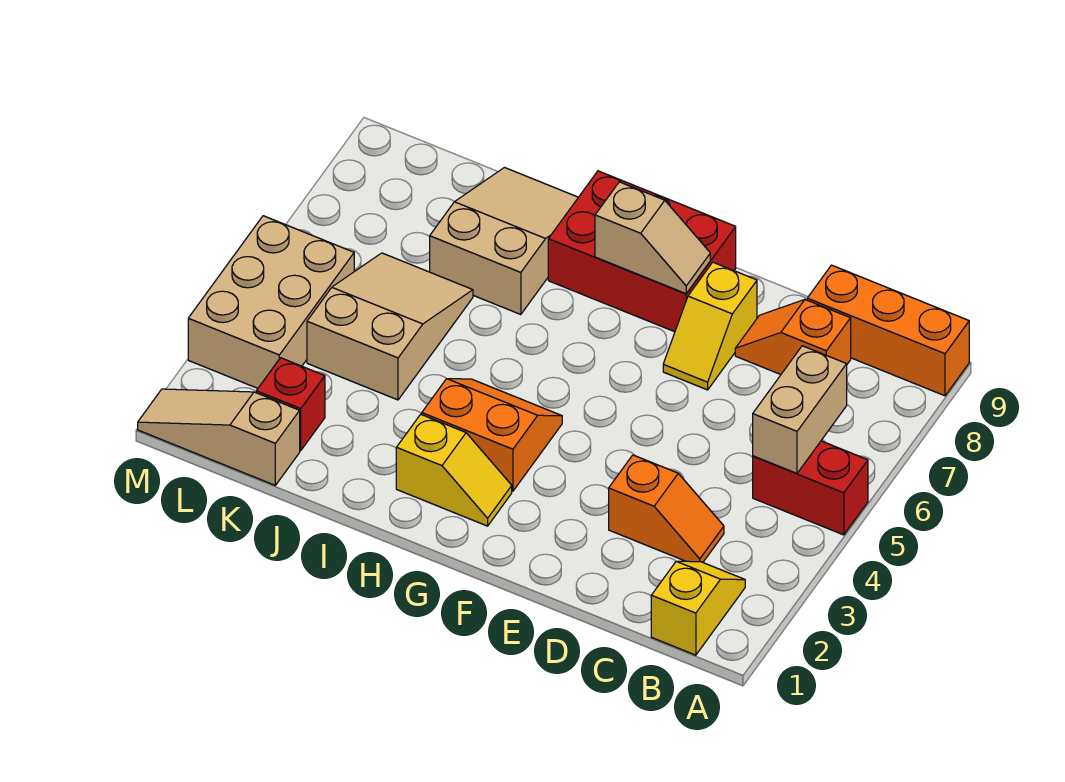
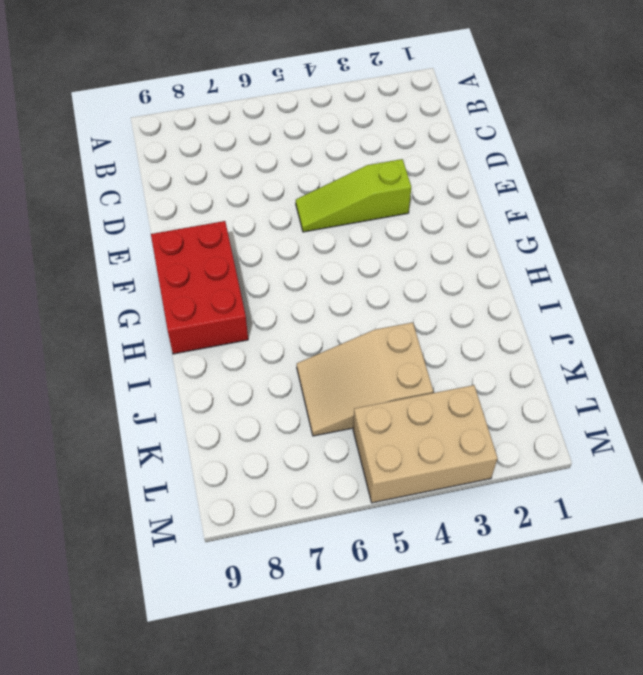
lime 1x3 slope [296,159,411,232] -> none
none -> red 1x2 brick [753,441,868,535]
none -> orange 1x3 brick [807,265,969,396]
none -> yellow 1x2 slope [651,561,745,655]

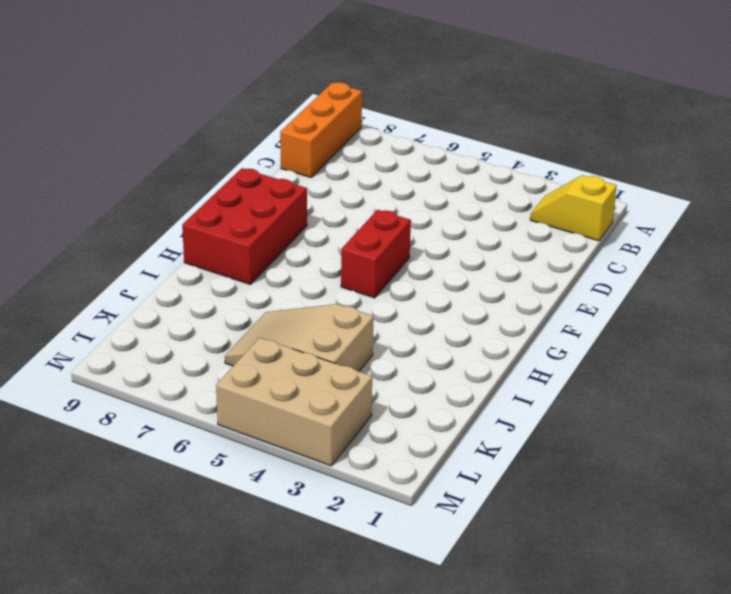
red 1x2 brick [341,210,411,298] -> red 1x2 brick moved to [753,441,868,535]
none -> orange 1x2 slope [609,455,724,562]
none -> orange 1x2 slope [735,300,851,374]
none -> yellow 1x2 slope [663,262,757,390]

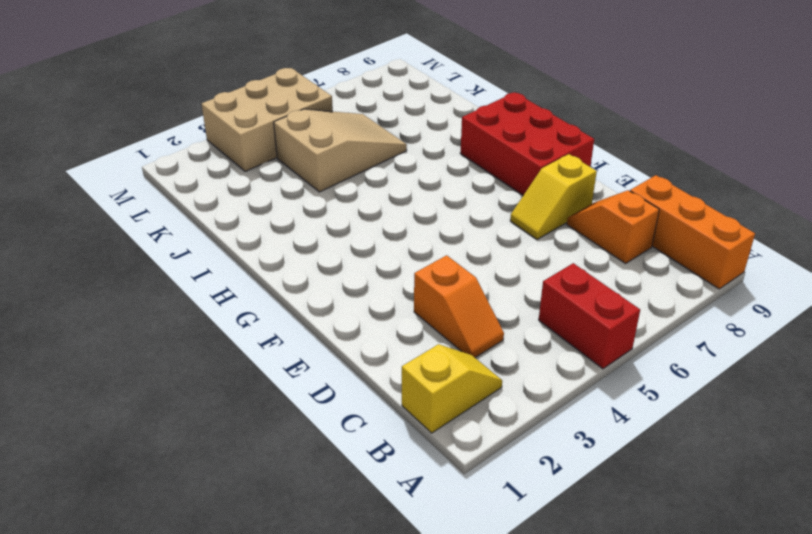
none -> yellow 1x2 slope [396,414,512,526]
none -> orange 2x2 slope [422,379,562,491]
none -> tan 2x3 slope [430,168,578,315]

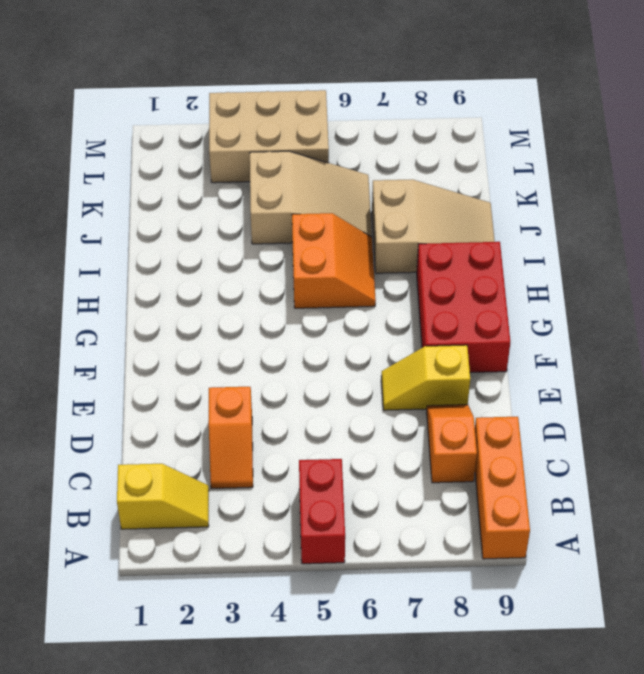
orange 2x2 slope [292,213,376,308] -> orange 2x2 slope moved to [422,379,562,491]
none -> yellow 1x2 slope [396,414,512,526]
none -> tan 1x3 slope [138,389,300,485]
none -> red 1x1 brick [256,358,325,451]

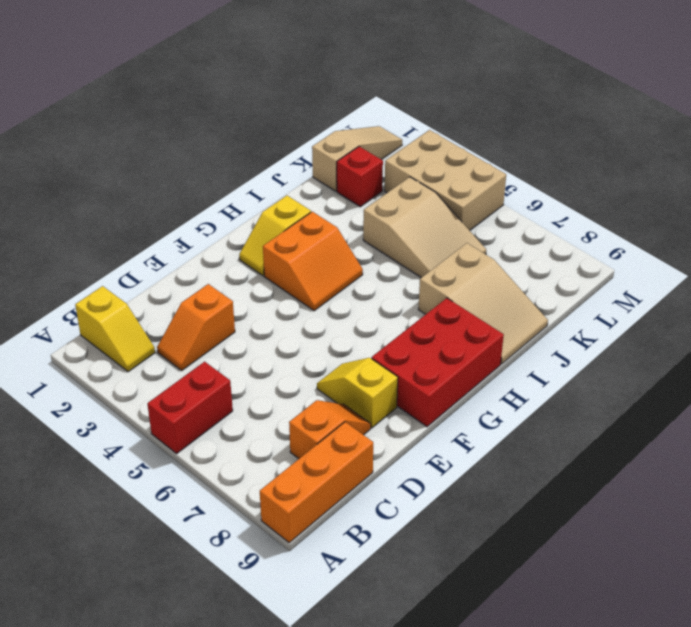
none -> tan 1x2 brick [753,346,847,474]
none -> tan 1x2 slope [595,182,710,294]

